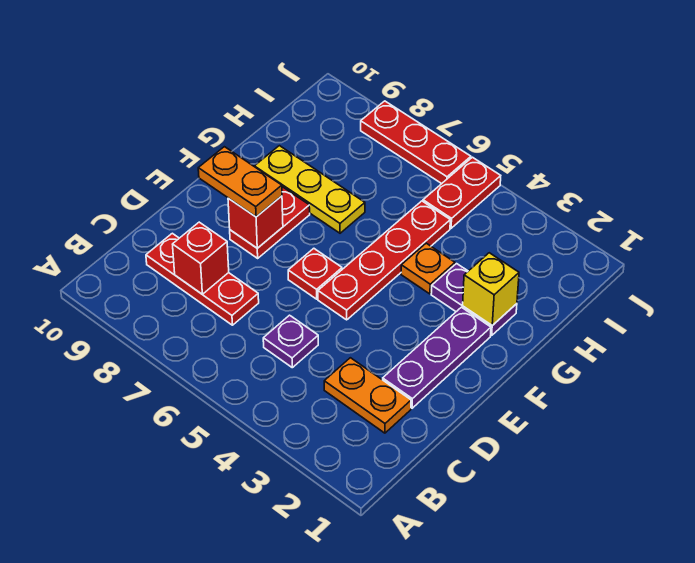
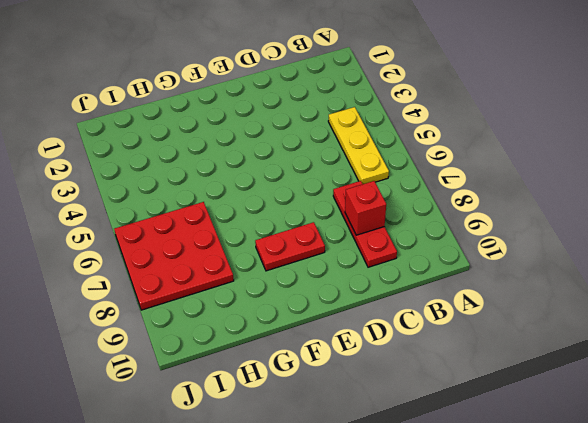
yellow 1x3 plate [328,107,389,184] -> yellow 1x3 plate moved to [254,146,365,233]
red 3x3 plate [114,202,234,310] -> red 1x3 plate [361,101,471,184]
none -> orange 1x2 plate [324,358,411,433]
none -> purple 1x1 plate [263,315,318,368]
none -> purple 1x3 plate [383,307,491,408]

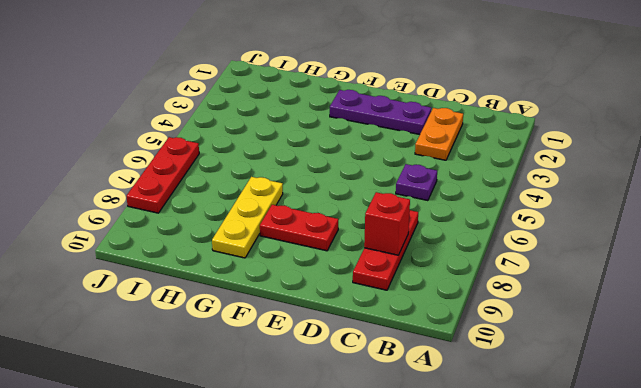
none -> red 1x4 plate [318,201,450,320]
none -> red 1x1 plate [288,248,342,299]
none -> purple 1x2 plate [431,264,517,336]

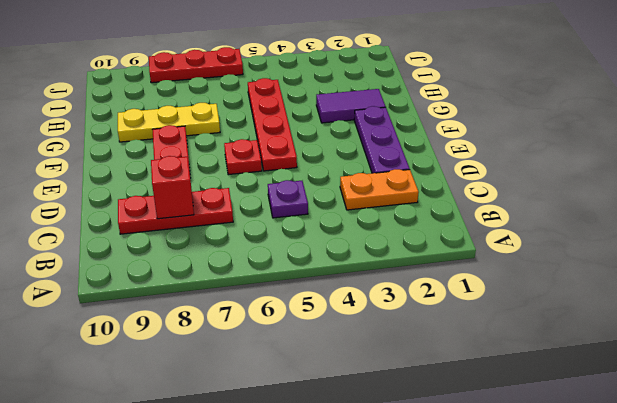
purple 1x2 tile [316,89,386,123] -> purple 1x2 plate [431,264,517,336]
none -> orange 1x1 plate [401,243,455,294]
none -> red 1x2 plate [423,157,501,228]
none -> red 1x1 brick [228,196,283,248]

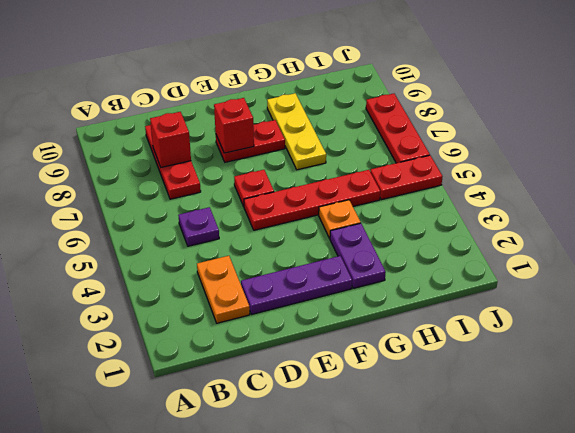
none -> yellow 1x1 brick [463,253,519,325]
none -> orange 1x2 plate [198,147,282,217]

